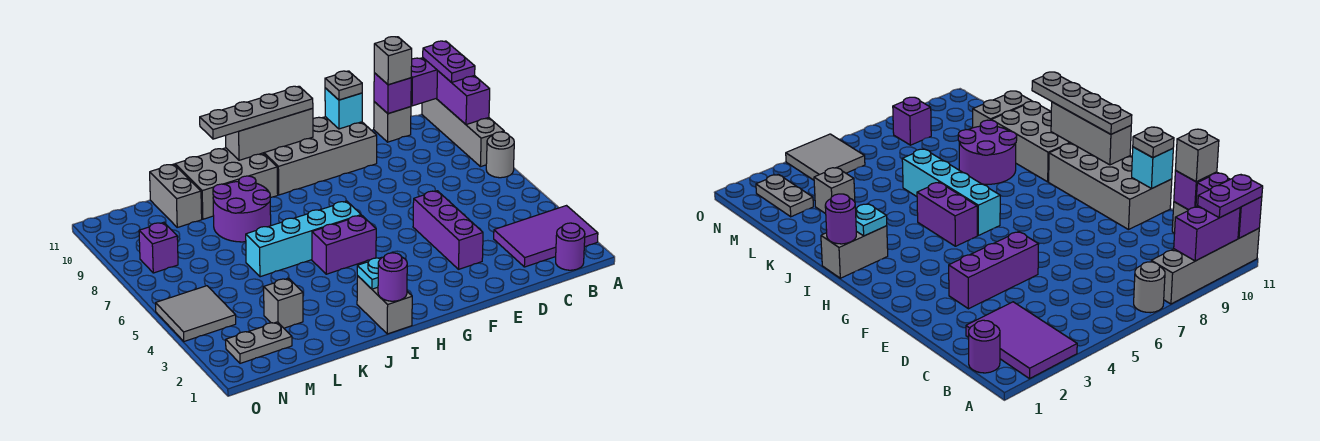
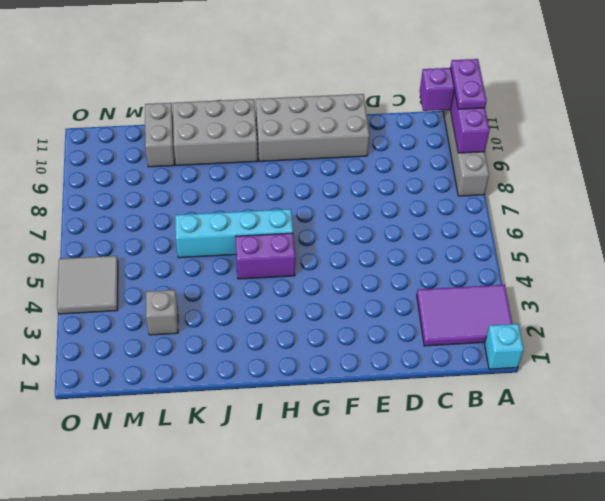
cyan 1x1 brick [485,324,524,369] -> cyan 1x1 brick moved to [325,88,362,129]
none -> grey 1x1 round brick [486,132,514,178]
none -> purple 1x1 round brick [556,223,585,270]
none -> grey 1x1 brick [374,102,411,142]

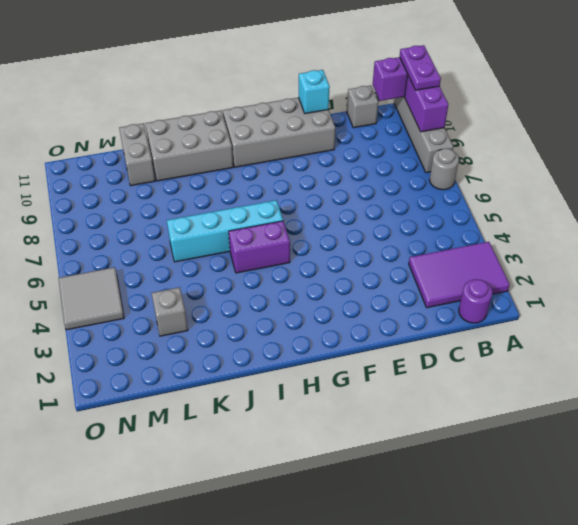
none -> purple 1x3 brick [413,191,483,269]
none -> grey 1x2 brick [357,276,412,334]
none -> purple 2x2 round brick [213,176,271,242]

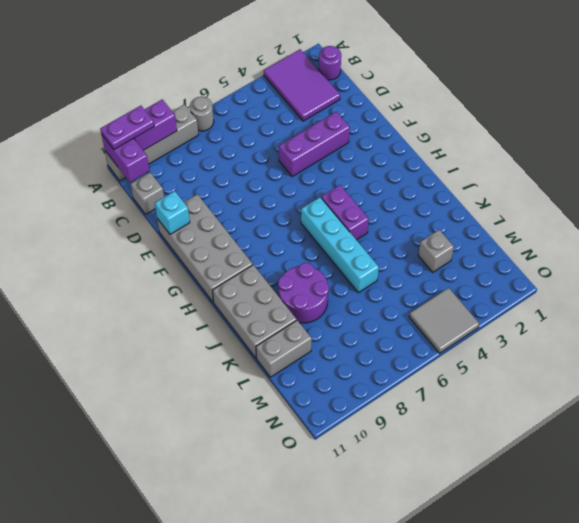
none -> grey 1x2 brick [357,276,412,334]
none -> grey 1x2 plate [226,322,292,363]
none -> purple 1x1 brick [139,222,178,273]

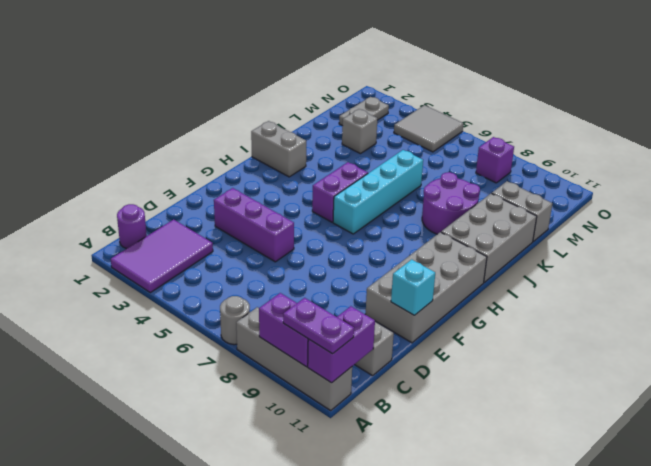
none -> purple 1x1 brick [374,73,411,114]
none -> grey 1x3 brick [226,108,313,160]
none -> purple 1x1 round brick [378,253,407,301]

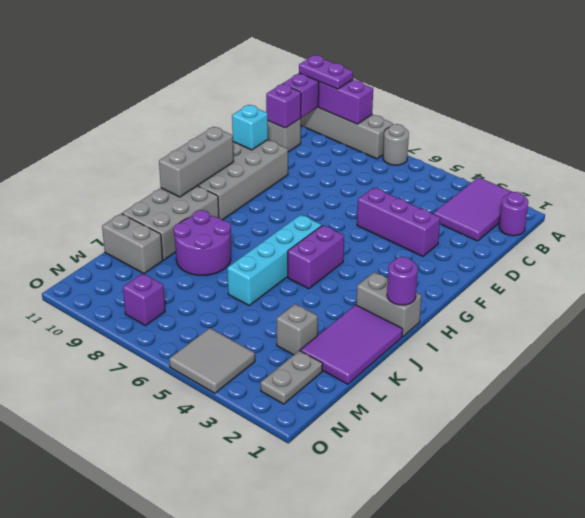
purple 2x3 tile [300,305,403,384] -> none
none -> cyan 1x1 plate [357,257,382,289]
none -> grey 1x1 brick [374,37,412,85]
none -> grey 1x1 plate [325,71,362,100]

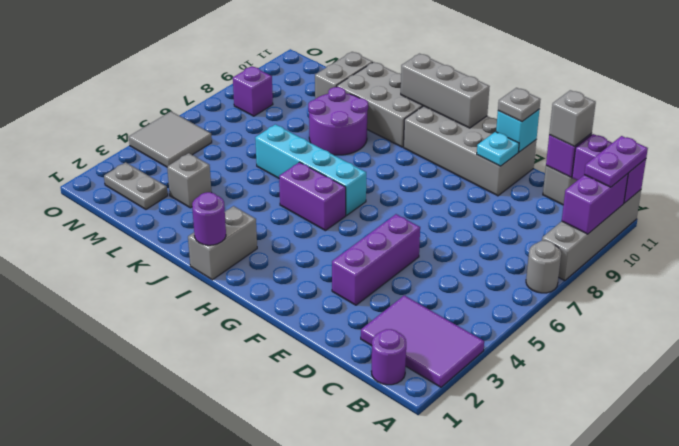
cyan 1x1 plate [477,132,519,166] -> cyan 1x1 plate moved to [357,257,382,289]
none -> grey 1x4 plate [200,86,313,139]

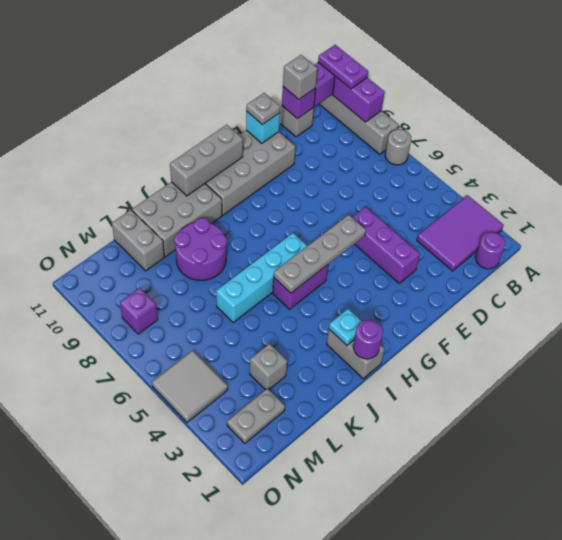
grey 1x4 plate [274,215,366,293] -> grey 1x4 plate moved to [200,86,313,139]

